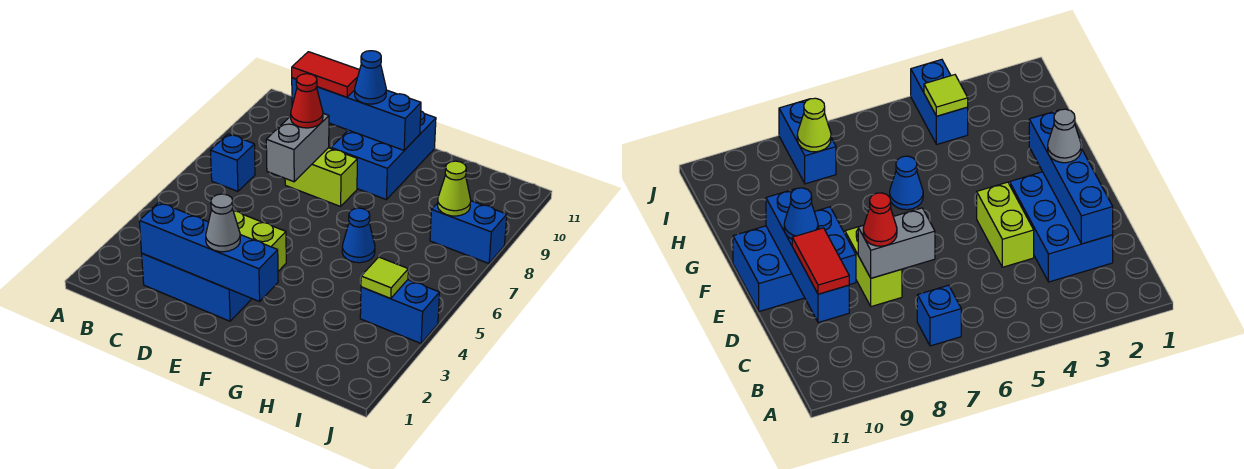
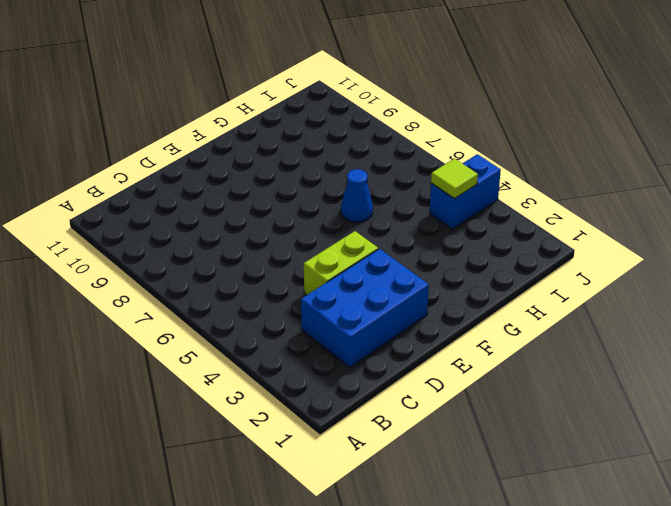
none -> blue 1x1 brick [210,134,255,191]
none -> lime 1x2 brick [285,148,357,206]
none -> blue 2x3 brick [331,111,436,200]

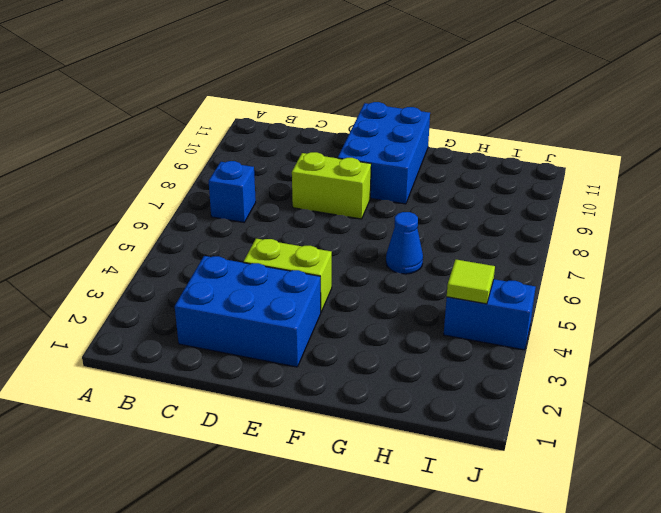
none -> blue 1x2 brick [430,201,507,263]
none -> blue 1x4 brick [139,202,278,302]
none -> blue 1x4 brick [292,78,421,150]

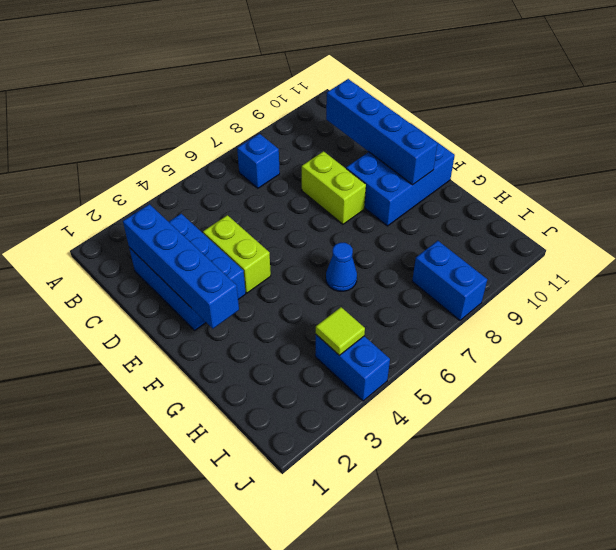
none -> grey 1x2 brick [266,113,329,182]
none -> lime 1x1 cone [438,161,471,216]
none -> red 1x2 tile [292,52,360,97]

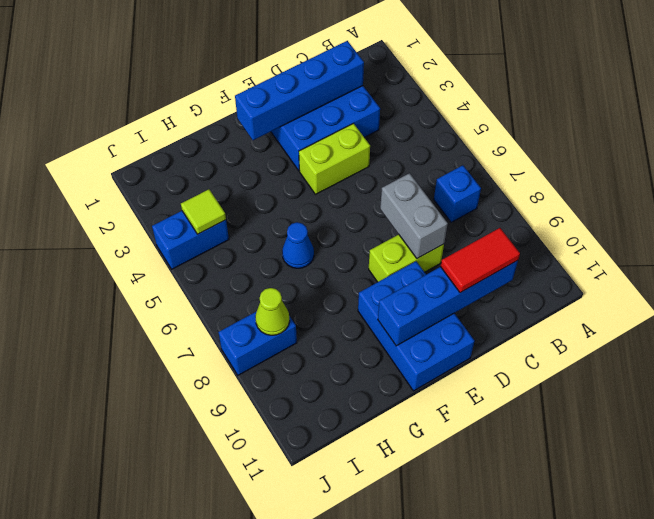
none -> red 1x1 cone [291,74,323,128]
none -> grey 1x1 cone [206,194,240,252]
none -> blue 1x1 cone [355,51,386,104]

